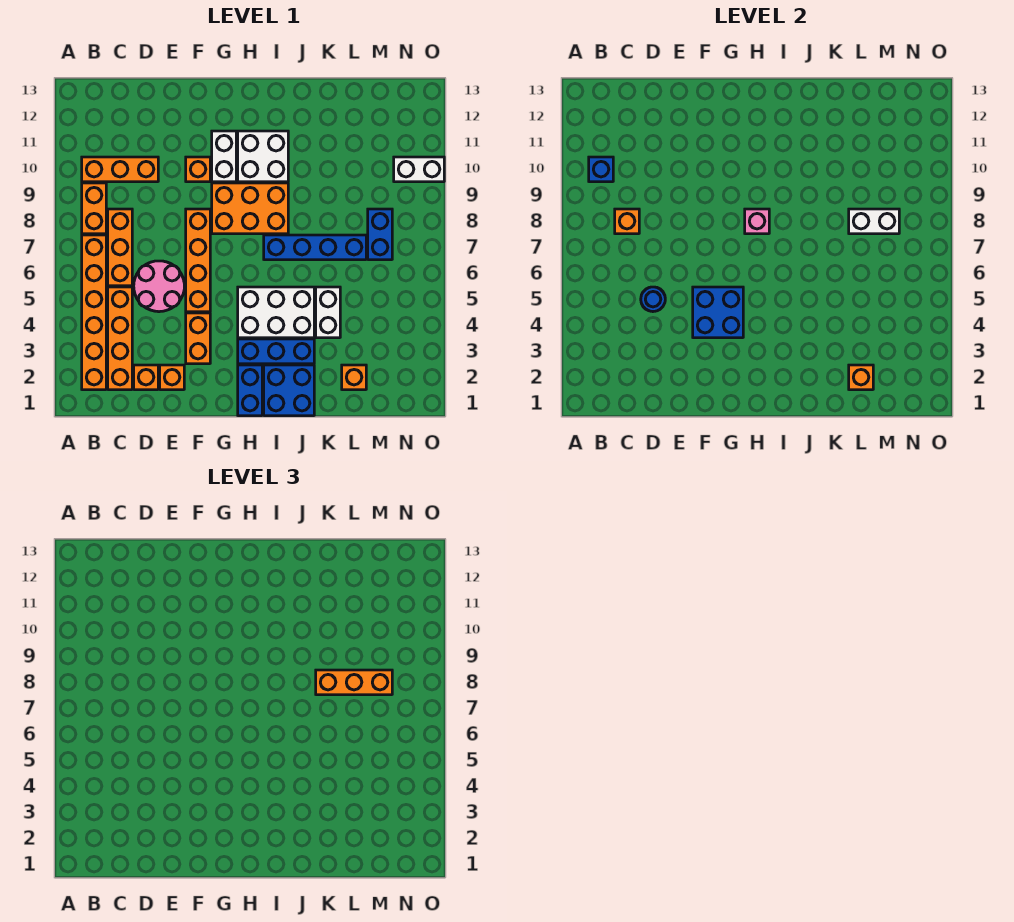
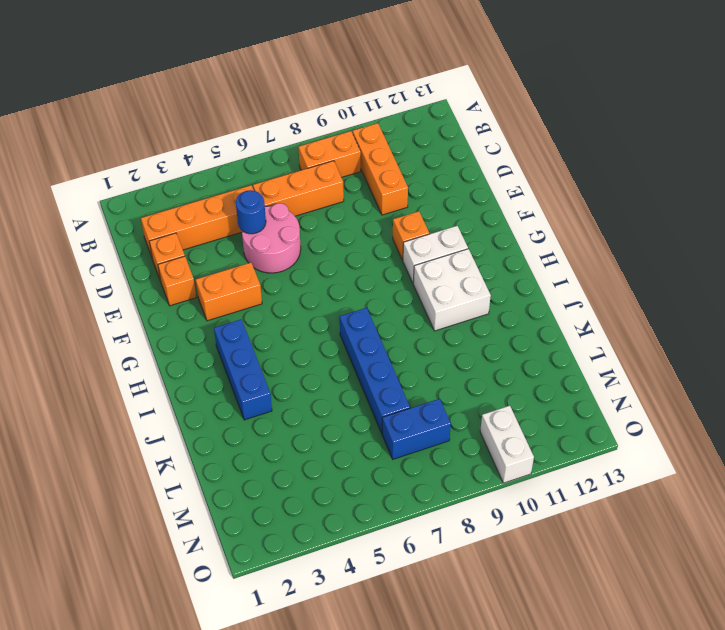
none -> orange 1x6 brick [82,235,106,390]
none -> orange 1x4 brick [186,209,210,312]
none -> orange 2x3 brick [212,183,288,234]
none -> blue 1x2 brick [238,365,262,416]

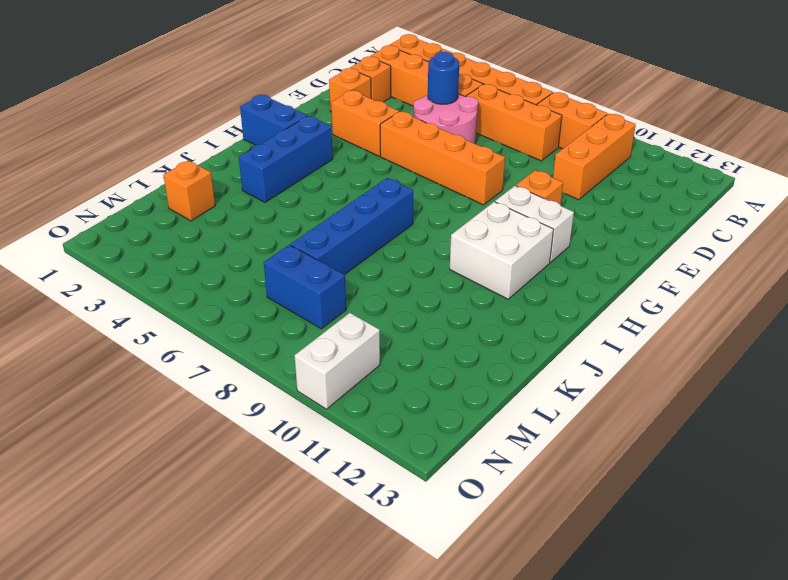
none -> orange 2x3 brick [212,183,288,234]
none -> white 2x3 brick [238,287,314,338]
none -> blue 2x2 brick [264,365,314,416]
none -> white 1x2 brick [316,287,340,338]

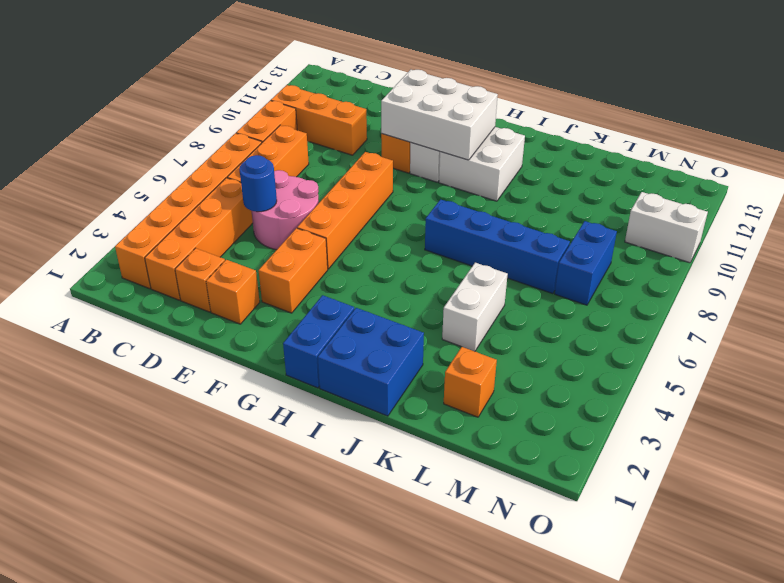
white 2x3 brick [381,70,498,160] -> white 2x3 brick moved to [238,287,314,338]
none -> orange 2x3 brick [212,183,288,234]
none -> blue 1x3 brick [238,339,314,364]
none -> blue 1x1 brick [589,157,613,182]
none -> orange 1x1 brick [615,209,639,234]

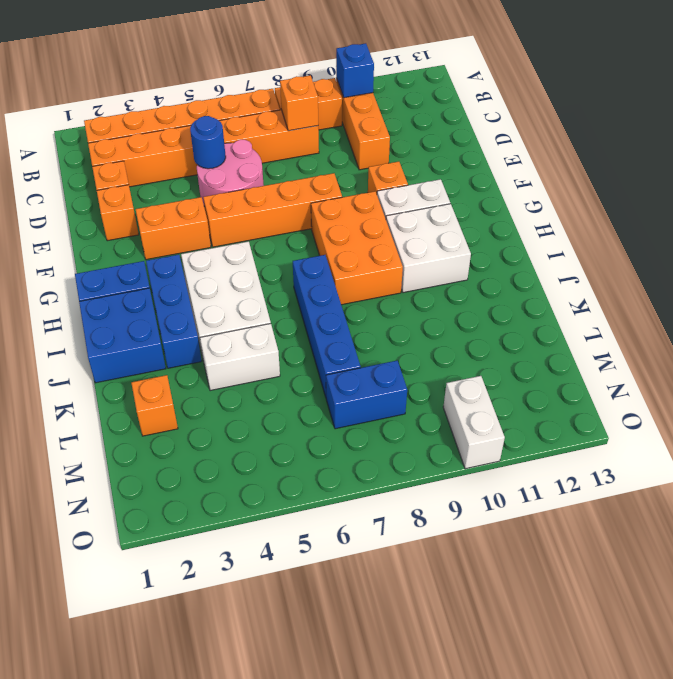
none -> blue 2x2 brick [693,287,743,338]
none -> pink 1x1 brick [745,209,769,234]
none -> orange 1x1 brick [849,365,873,390]
none -> white 1x2 brick [849,209,899,234]

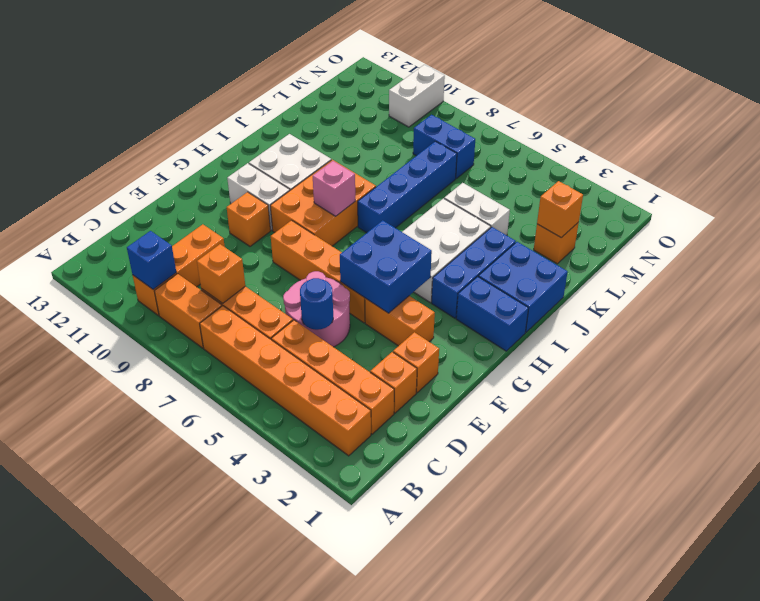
none -> white 1x2 brick [849,209,899,234]
none -> orange 1x3 brick [316,670,392,695]

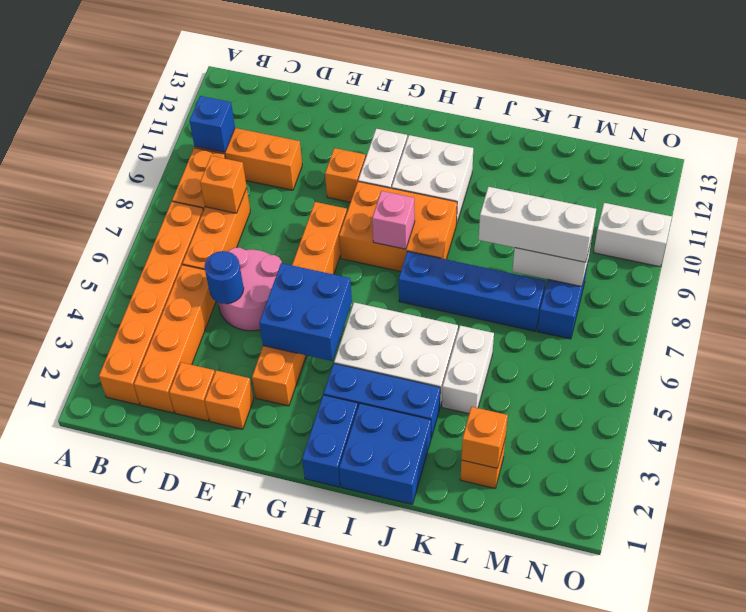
white 1x3 brick [479,187,596,262] -> orange 1x3 brick [316,670,392,695]

